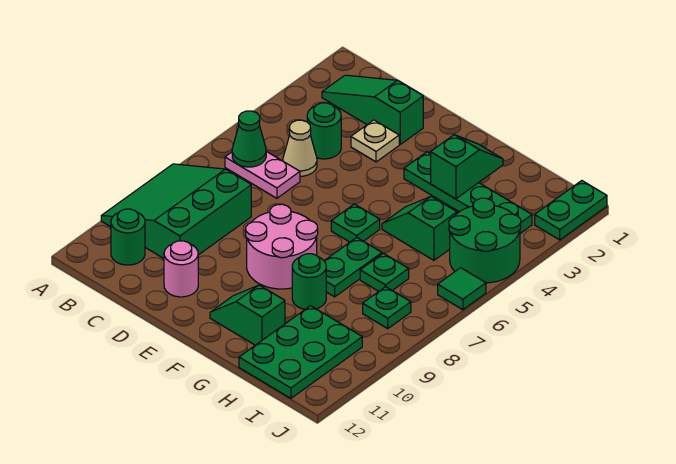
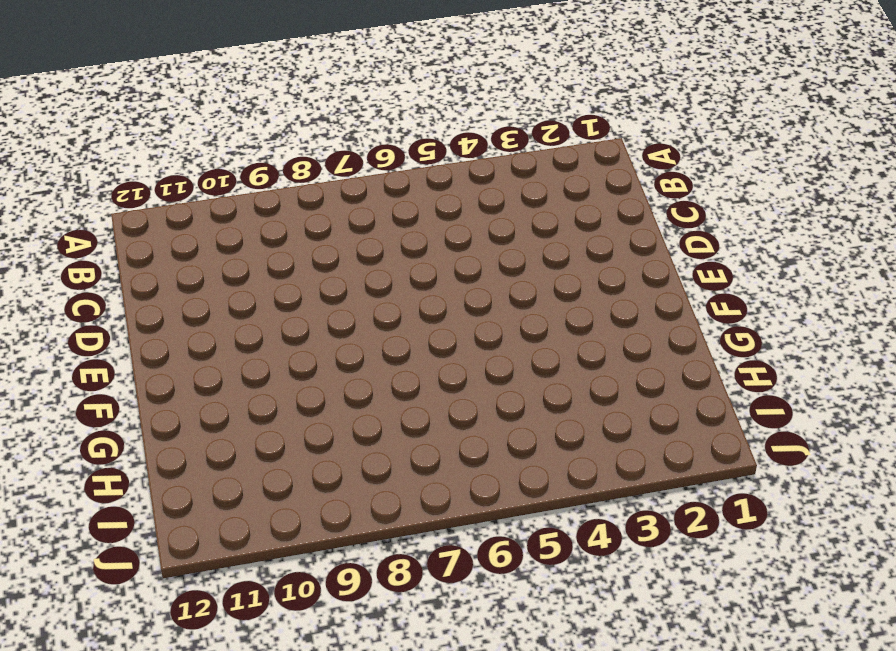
none -> green 3x3 slope [101,164,251,258]
none -> green 1x3 slope [322,75,423,144]
none -> pink 1x2 plate [225,152,300,198]

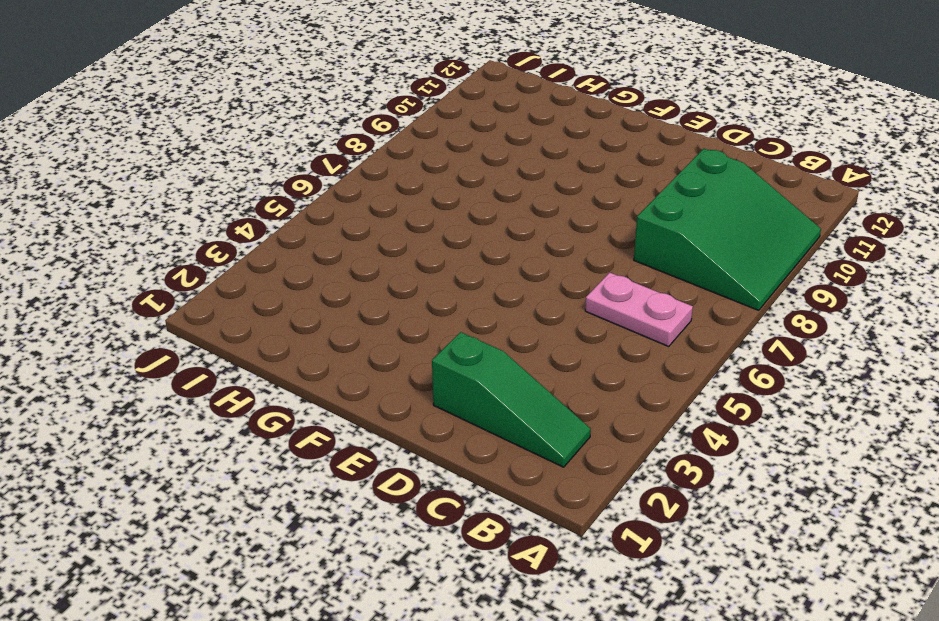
none -> green 1x1 round brick [111,209,145,265]
none -> green 1x1 round brick [307,103,341,159]
none -> tan 1x1 cone [283,120,317,176]

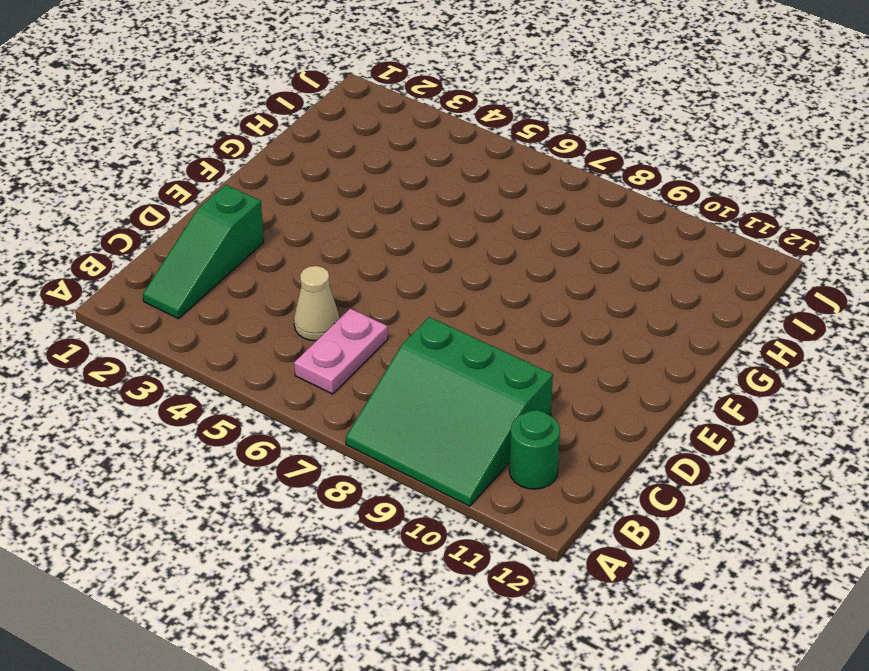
none -> green 1x1 round brick [307,103,341,159]
none -> tan 1x1 plate [351,120,399,162]
none -> pink 1x1 round brick [164,241,198,297]

